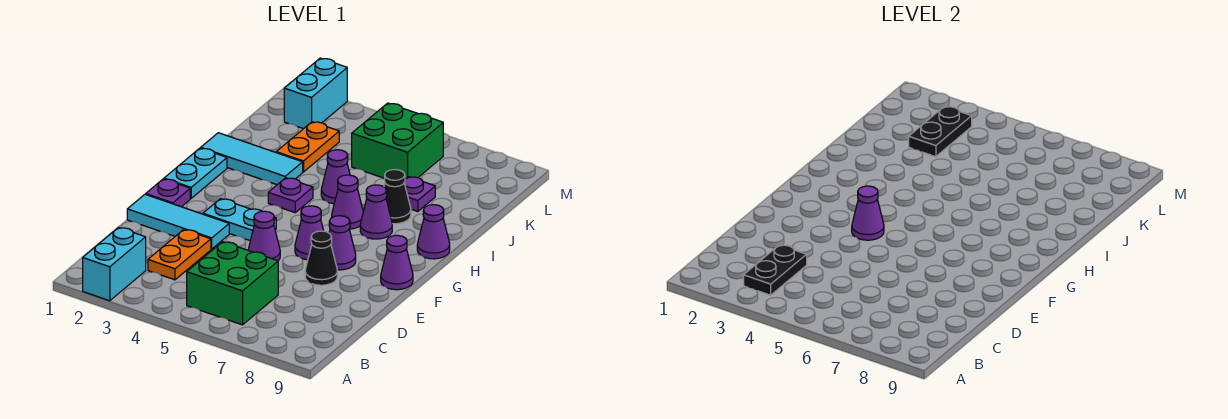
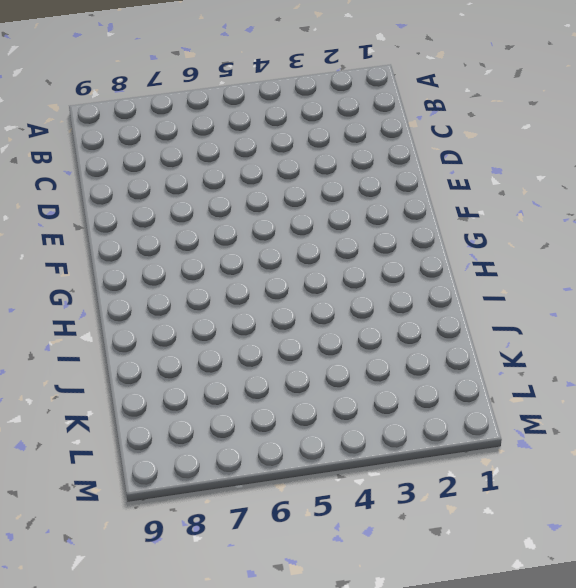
none -> cyan 1x2 brick [83,228,146,301]
none -> green 2x2 brick [187,242,278,325]
none -> orange 1x2 plate [148,230,211,280]

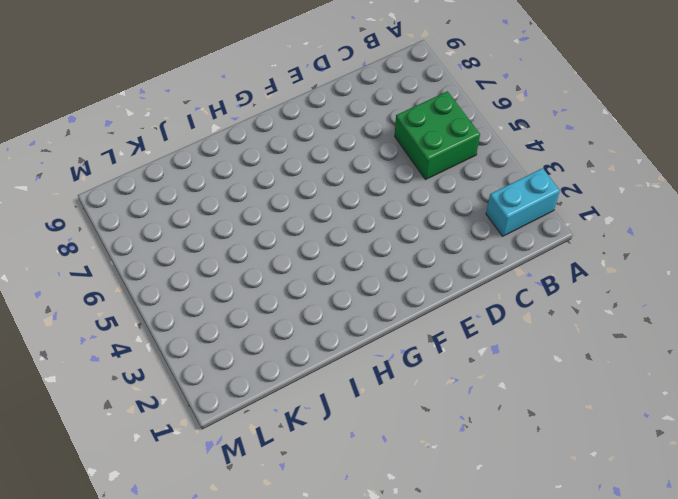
none -> orange 1x2 plate [148,230,211,280]
none -> cyan 1x3 tile [127,194,229,249]
none -> purple 1x1 cone [248,211,280,261]

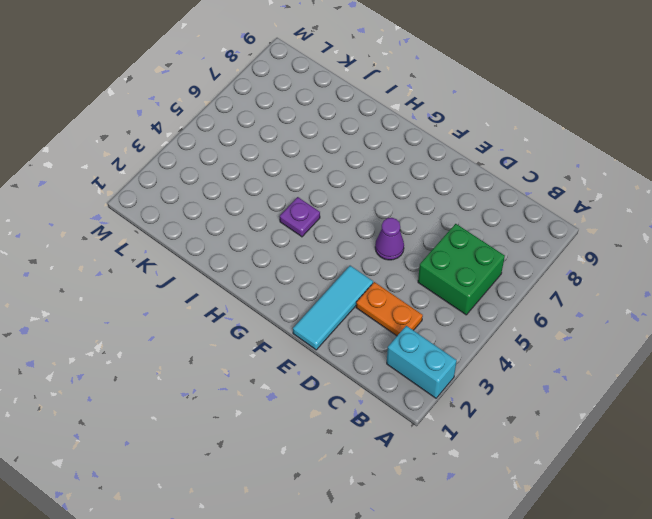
none -> black 1x1 cone [305,231,337,285]
none -> purple 1x1 plate [146,179,190,207]
none -> cyan 1x2 plate [203,199,276,241]

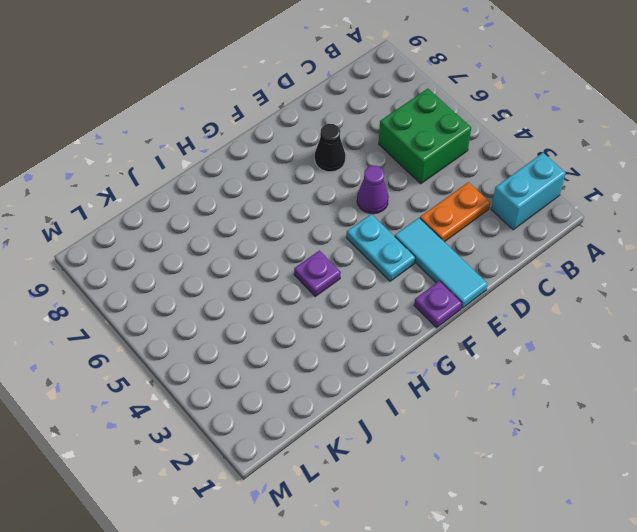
none -> purple 1x1 cone [295,206,324,260]
none -> purple 1x1 cone [329,216,356,270]
none -> purple 1x1 cone [381,235,413,290]

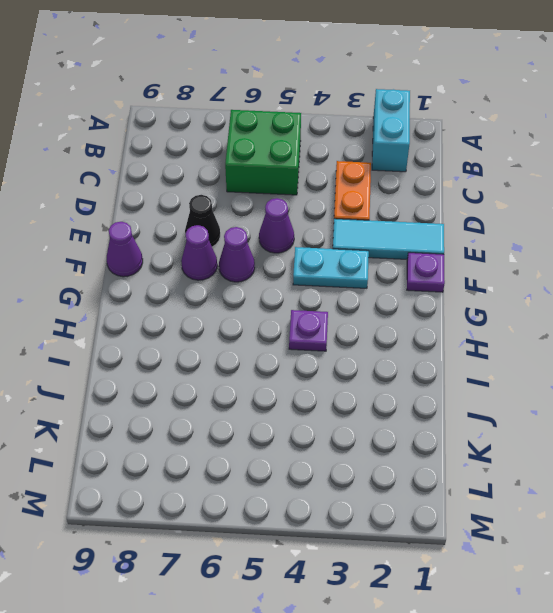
none -> cyan 1x2 plate [164,148,227,198]
none -> purple 1x1 cone [332,175,363,229]
none -> purple 1x1 cone [360,185,392,239]

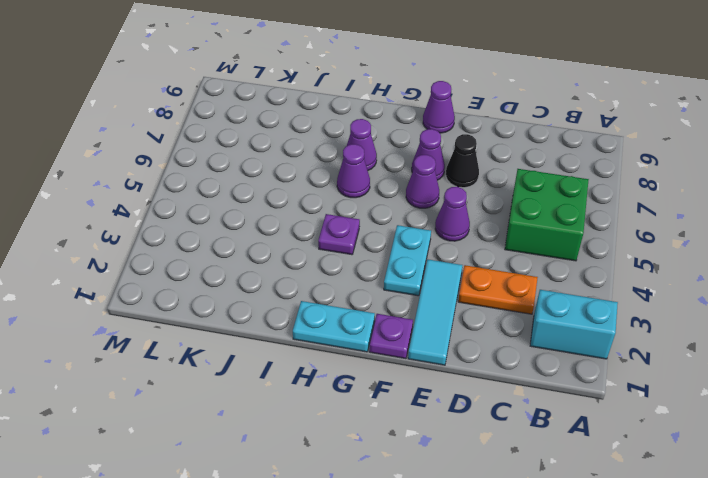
none -> purple 1x1 cone [417,205,450,259]
none -> cyan 1x3 tile [201,133,303,185]
none -> purple 1x1 cone [321,150,350,204]

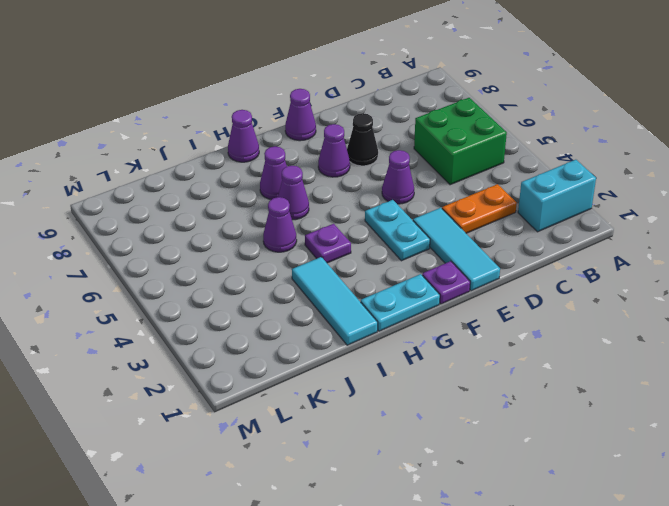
none -> purple 1x1 cone [295,206,324,260]
none -> black 1x1 cone [384,170,411,224]
none -> orange 1x2 plate [276,122,339,172]

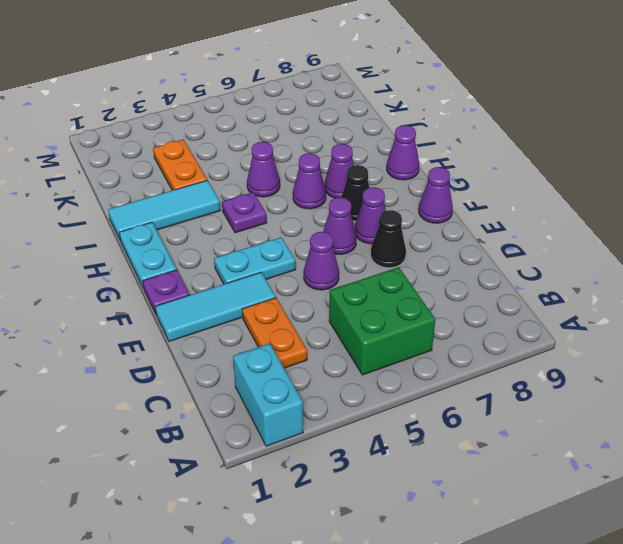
black 1x1 cone [341,165,369,221] -> black 1x1 cone moved to [384,170,411,224]
none -> purple 1x1 plate [404,177,435,212]
none -> green 2x2 brick [352,103,443,179]
none -> cyan 1x2 brick [284,58,347,129]

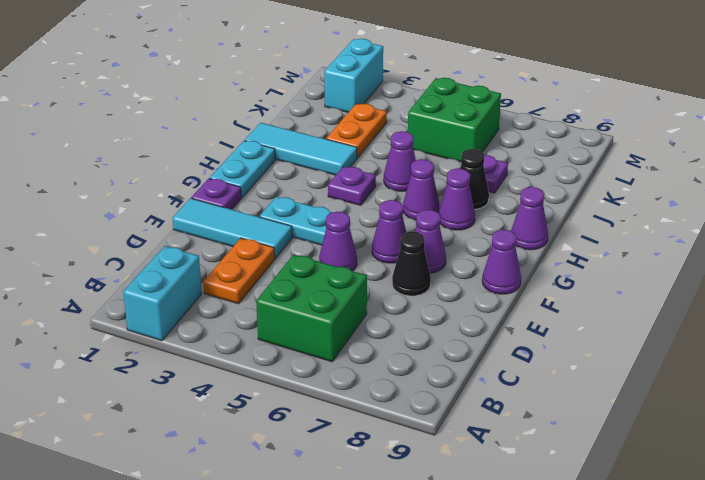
none -> black 1x2 plate [744,245,807,295]
none -> purple 1x1 cone [852,186,884,240]
none -> black 1x2 plate [909,106,972,157]

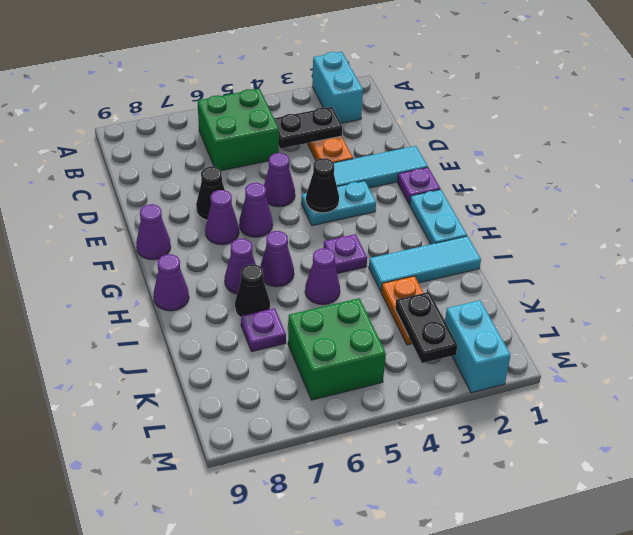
black 1x2 plate [274,107,342,149] -> black 1x2 plate turned to [744,245,807,295]
black 1x1 cone [306,158,339,213] -> purple 1x1 cone [852,186,884,240]

